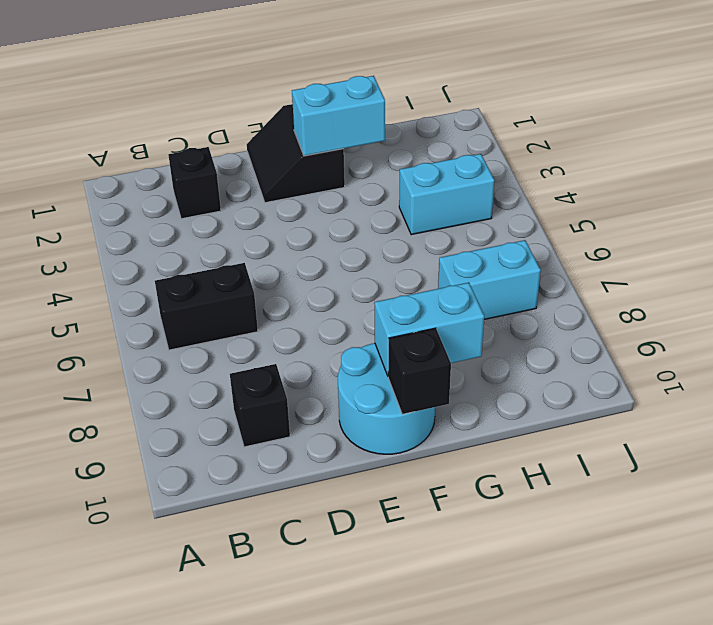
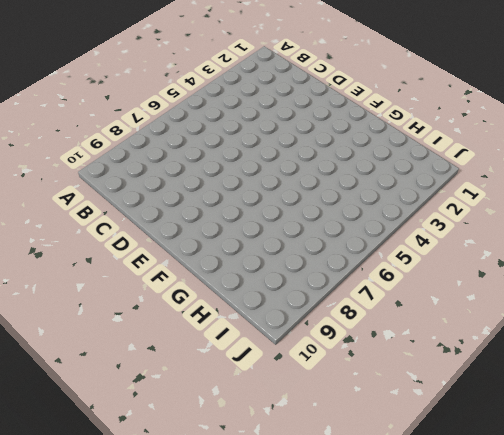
none -> black 1x2 brick [155,263,258,350]
none -> black 1x1 brick [168,147,221,219]

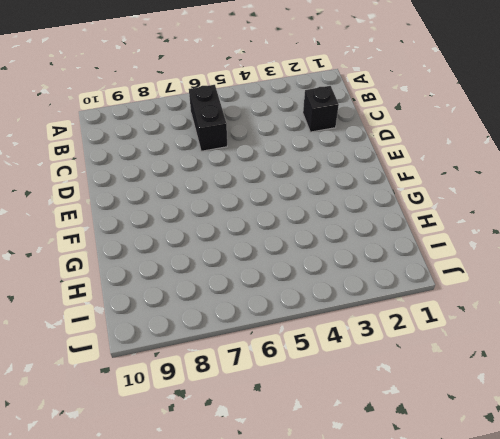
none -> black 1x1 brick [230,364,290,447]
none -> black 2x2 slope [247,104,345,203]

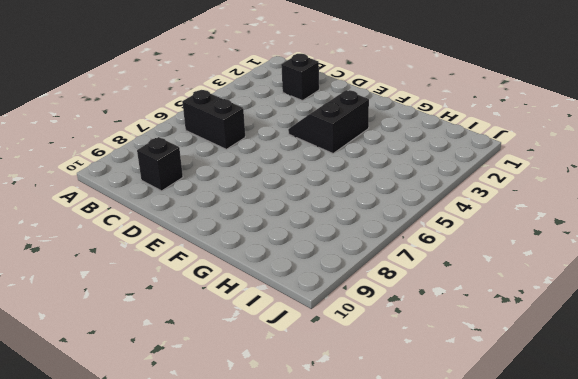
black 2x2 slope [288,90,369,154] -> black 2x2 slope moved to [247,104,345,203]
none -> cyan 2x2 round brick [338,343,435,454]
none -> cyan 1x2 brick [399,154,494,235]

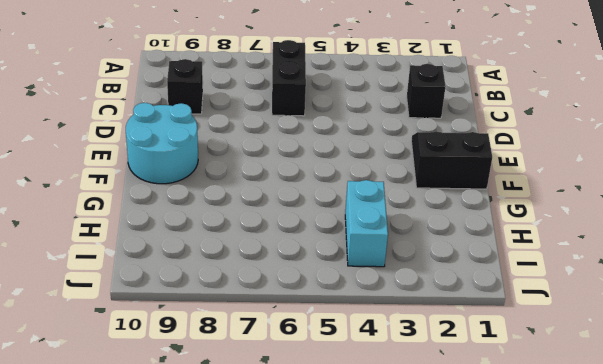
none -> cyan 1x2 brick [438,240,541,319]
none -> cyan 1x2 brick [292,76,385,156]

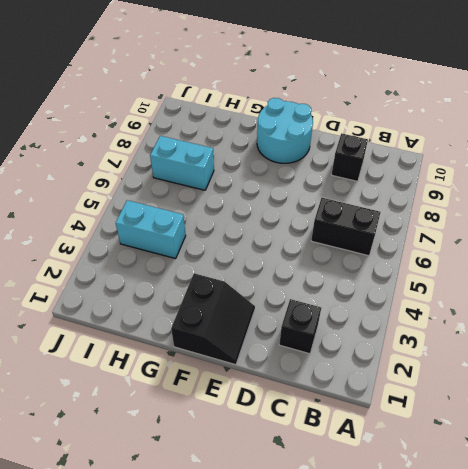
none -> cyan 1x2 brick [292,76,385,156]
none -> cyan 1x2 brick [374,283,484,376]

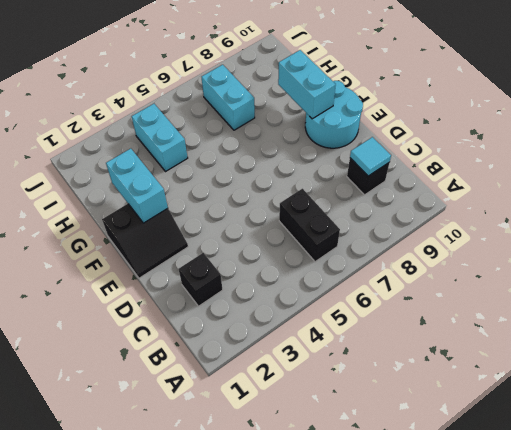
cyan 1x1 tile [350,137,391,176] -> none
none -> black 1x1 brick [388,328,451,414]

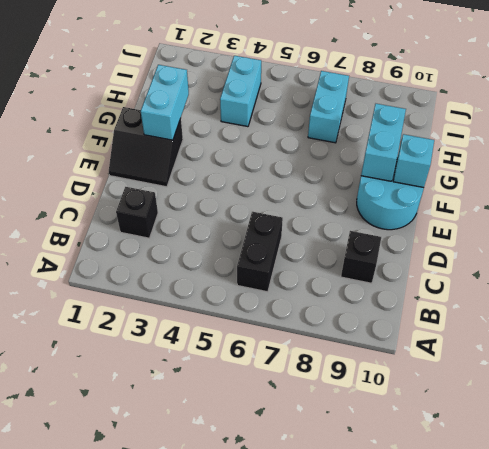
cyan 1x1 brick [393,134,434,188] -> black 1x1 brick [388,328,451,414]

